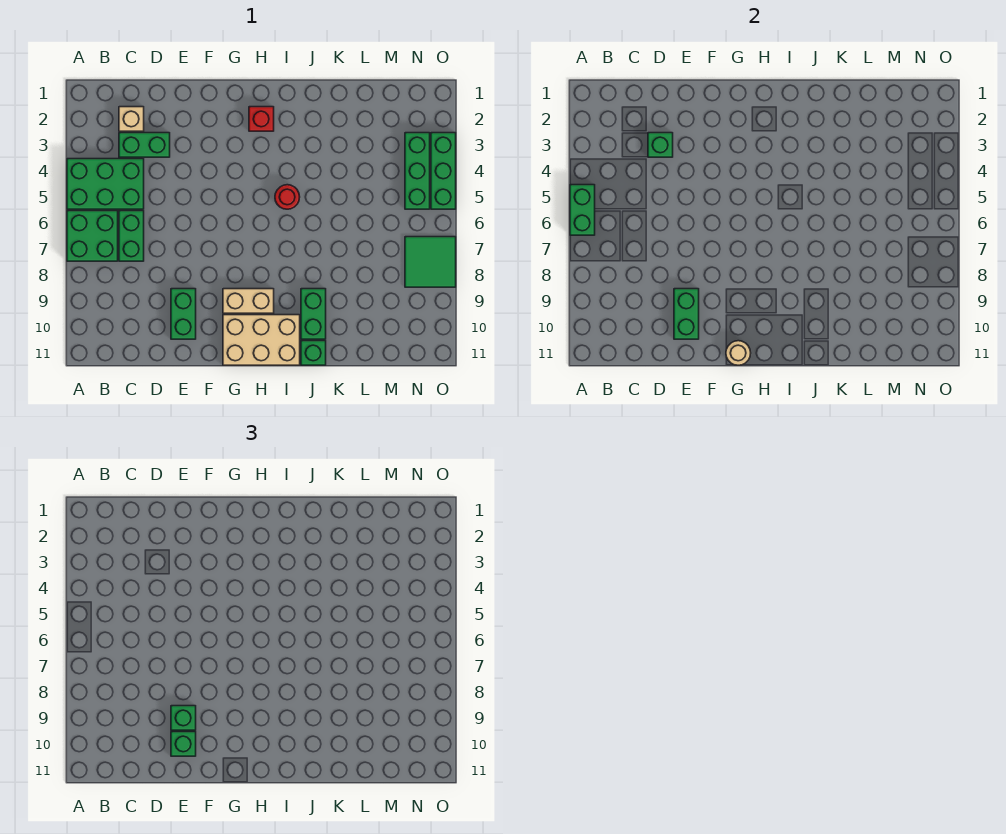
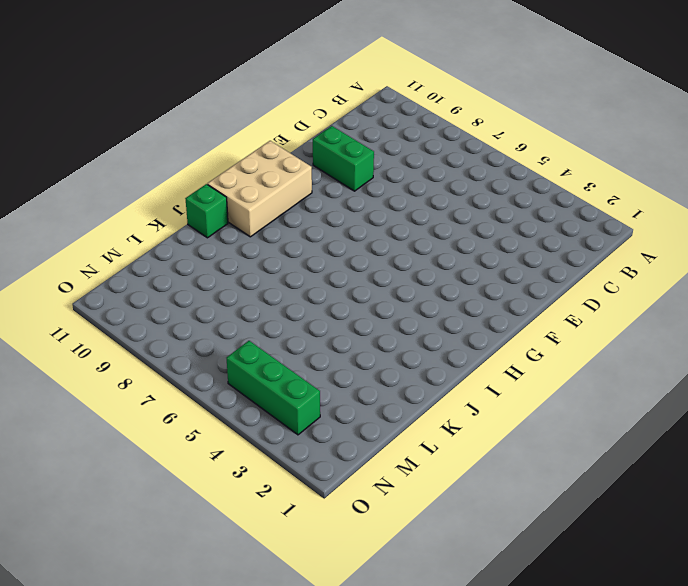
none -> green 2x3 brick [67,159,144,209]
none -> green 2x2 brick [67,211,118,261]
none -> tan 1x1 brick [119,107,144,131]

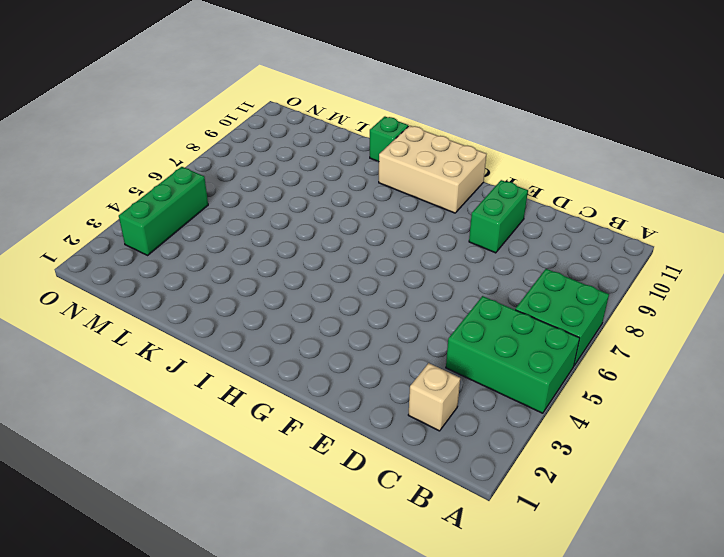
none -> green 1x2 brick [119,133,170,157]
none -> green 1x2 brick [119,211,144,261]
none -> tan 1x2 brick [223,289,274,313]

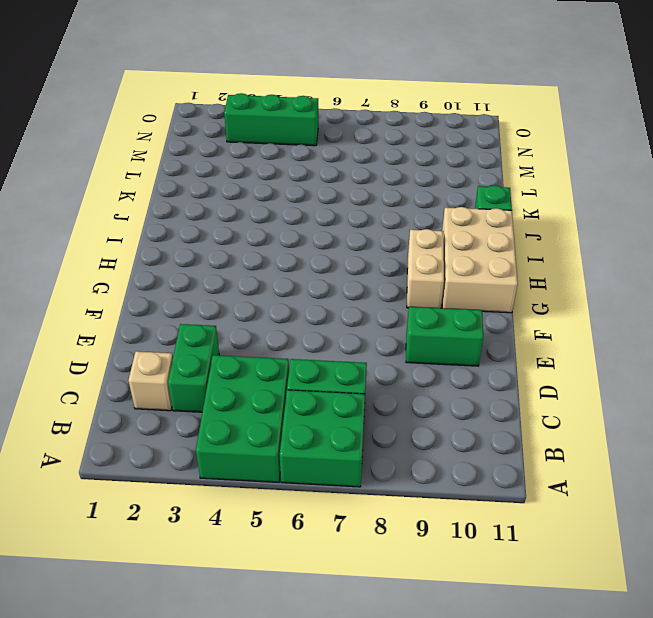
none -> red 1x1 brick [249,107,274,131]
none -> red 1x1 round brick [275,185,300,209]
none -> green 1x2 brick [301,289,326,339]

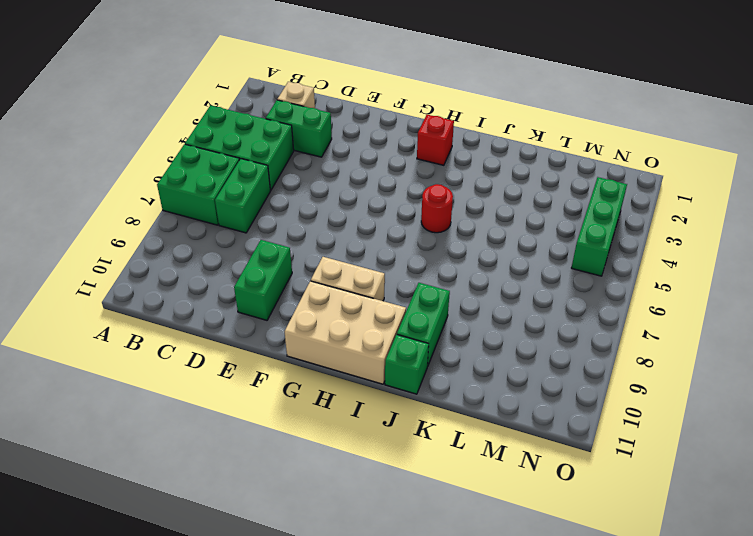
none -> green 2x2 tile [405,237,456,287]
none -> green 1x3 brick [431,133,456,209]
none -> green 1x2 brick [570,185,595,235]

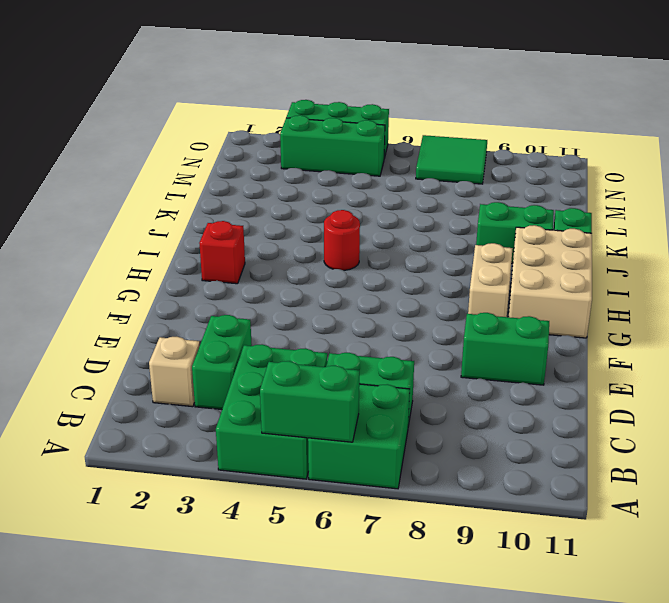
none -> green 1x1 brick [648,133,673,157]
none -> green 1x2 brick [674,289,699,339]
none -> tan 1x1 round brick [726,341,751,365]

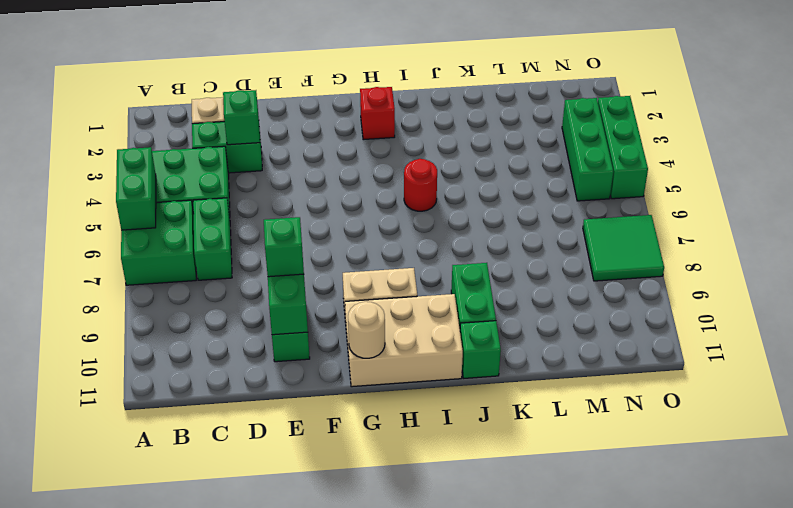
none -> green 1x1 brick [171,732,196,756]

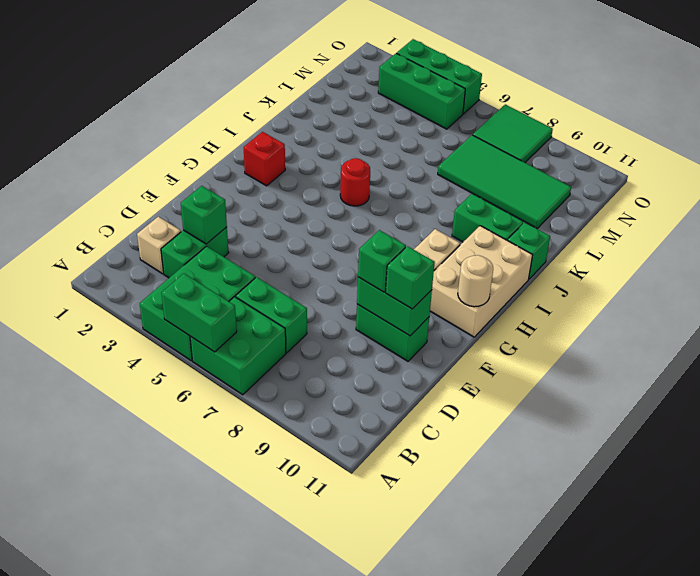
green 2x4 tile [438,135,571,229] -> none

